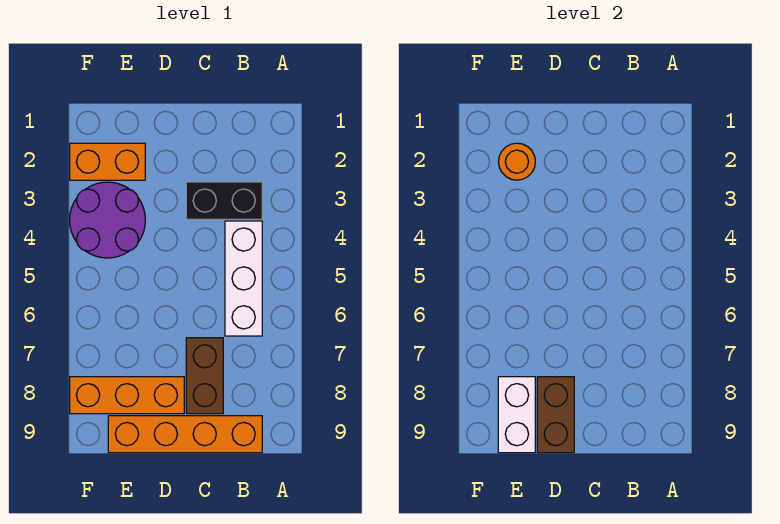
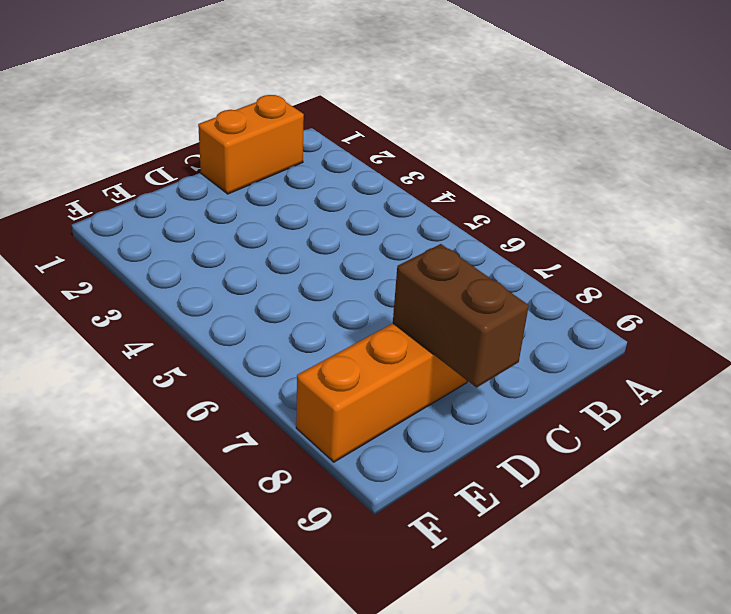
orange 1x2 brick [198,95,304,194] -> orange 1x2 brick moved to [70,143,145,180]
none -> black 1x2 brick [186,182,262,219]
none -> white 1x3 brick [225,221,262,336]

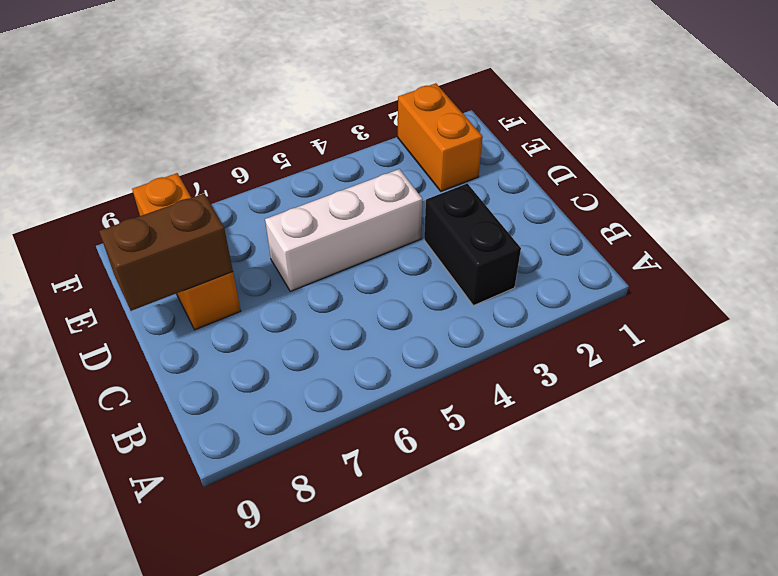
white 1x3 brick [265,169,423,291] -> white 1x3 brick moved to [225,221,262,336]
none -> orange 1x4 brick [108,416,262,453]
none -> brown 1x2 brick [186,338,223,414]

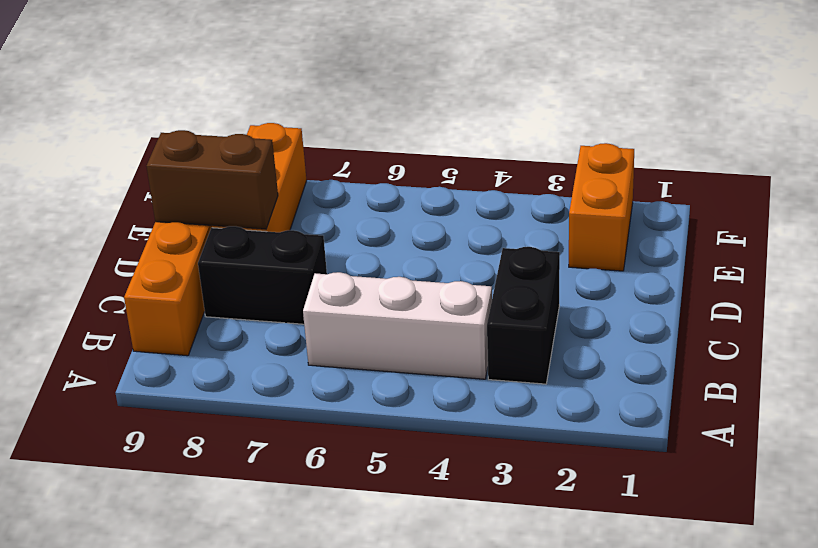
black 1x2 brick [198,226,327,324] -> brown 1x2 brick [186,338,223,414]
none -> purple 2x2 round brick [70,182,145,258]
none -> orange 1x1 round brick [498,143,535,180]

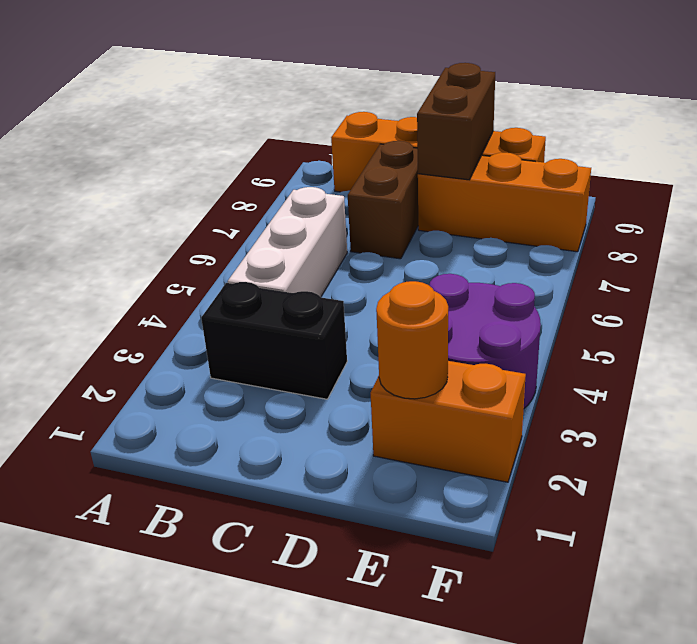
none -> white 1x2 brick [498,377,535,453]

